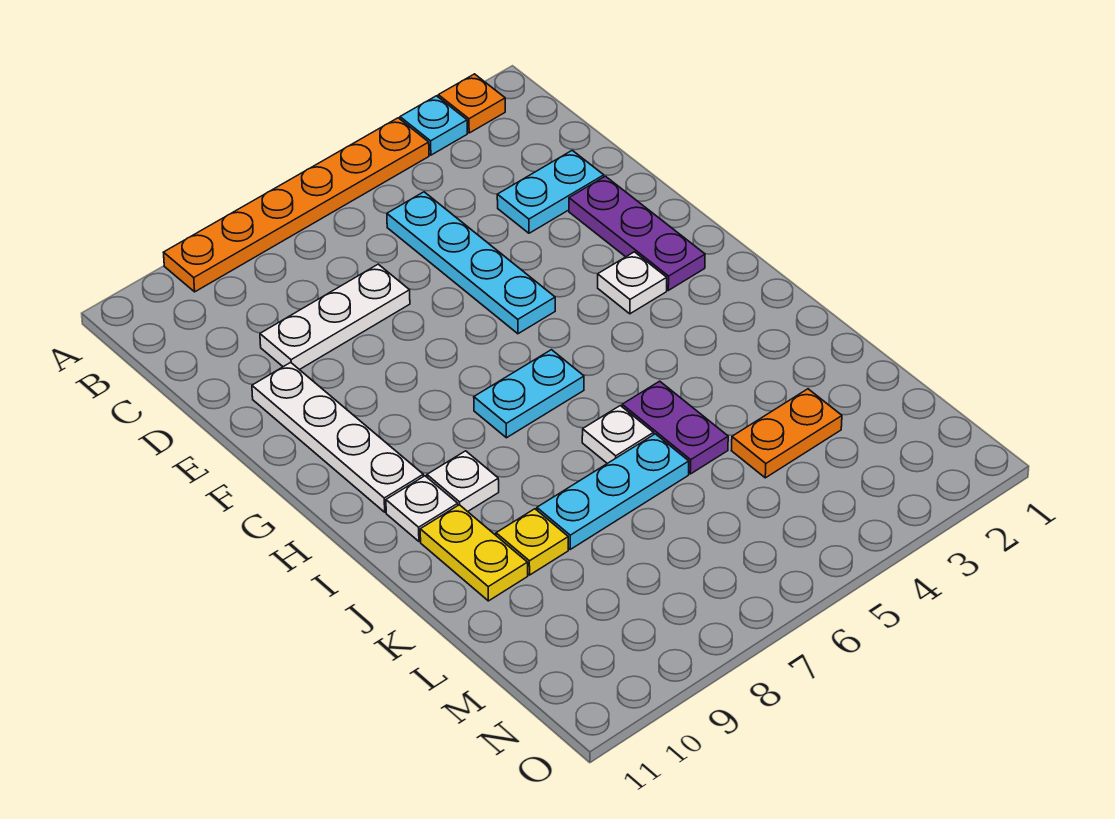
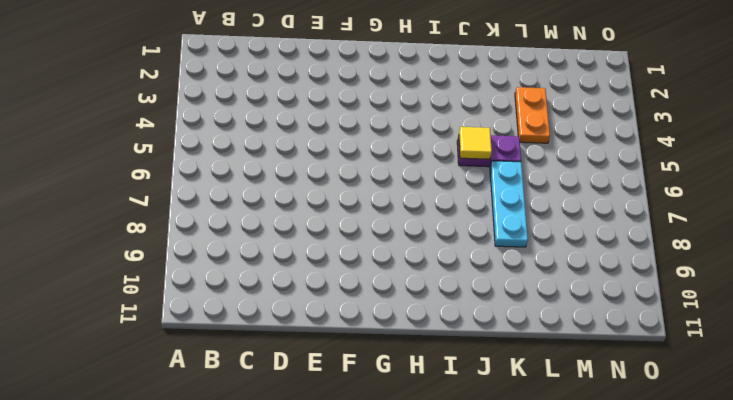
yellow 1x1 tile [459,127,492,159] -> none
none -> orange 1x1 plate [438,74,505,133]
none -> cyan 1x1 plate [400,96,467,155]
none -> orange 1x6 plate [164,118,429,292]

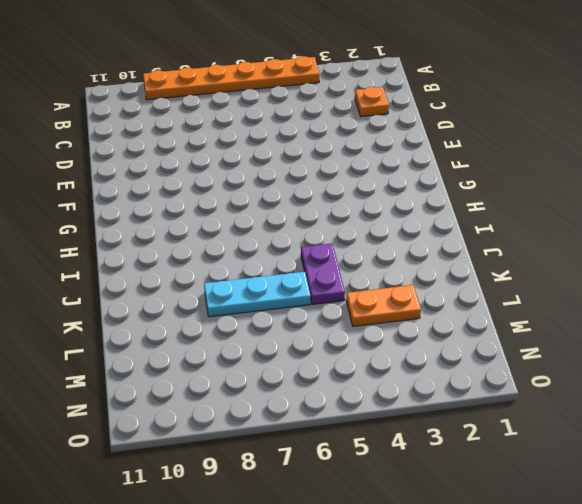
orange 1x1 plate [355,87,389,117] -> orange 1x1 plate moved to [438,74,505,133]
none -> cyan 1x1 plate [400,96,467,155]
none -> cyan 1x4 plate [387,192,555,334]
none -> cyan 1x2 plate [497,150,604,233]

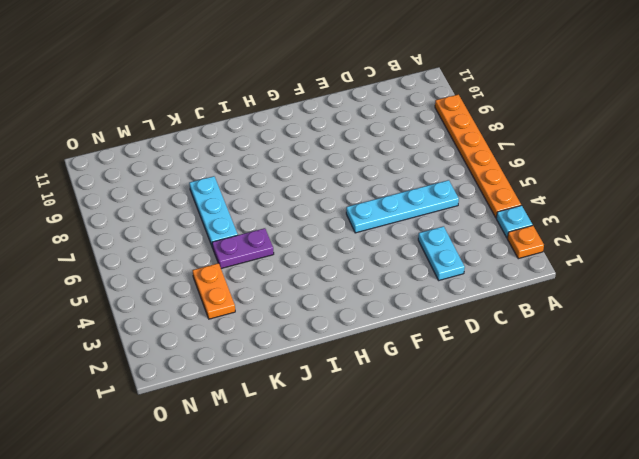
none -> white 1x3 plate [260,264,410,370]
none -> purple 1x3 plate [569,176,705,290]
none -> white 1x4 plate [252,362,423,512]

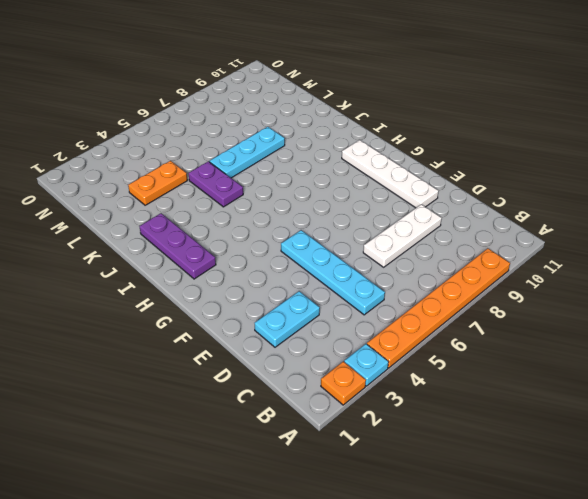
purple 1x3 plate [140,213,216,279] -> purple 1x3 plate moved to [569,176,705,290]
none -> white 1x1 plate [598,252,667,314]
none -> cyan 1x2 plate [474,350,584,438]
none -> white 1x1 plate [427,451,499,512]

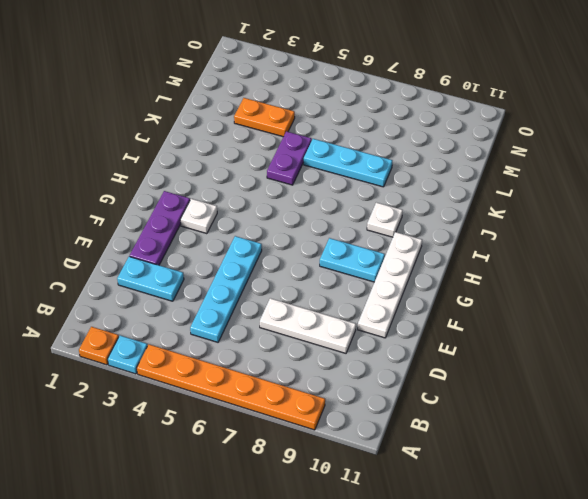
cyan 1x2 plate [320,238,385,282] -> cyan 1x2 plate moved to [474,350,584,438]
none -> white 1x1 plate [386,476,458,541]
none -> white 1x1 plate [582,406,654,463]
none -> yellow 1x2 plate [420,505,528,601]

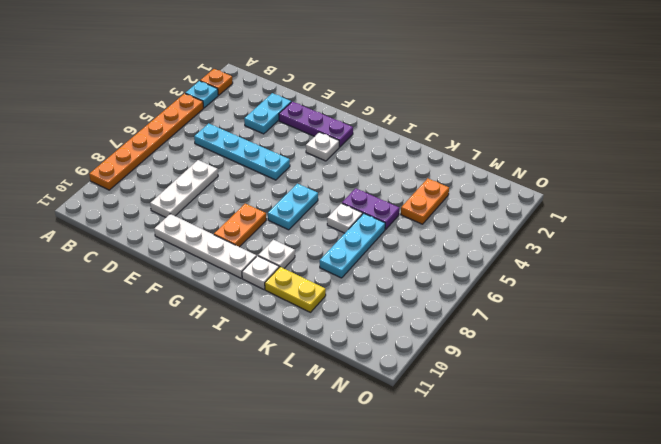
orange 1x2 plate [214,204,266,247] -> none
none -> yellow 1x1 plate [496,509,568,575]

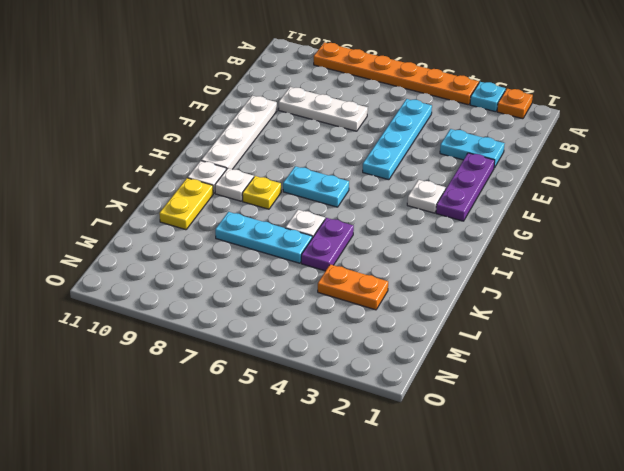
yellow 1x1 plate [242,176,281,209] -> yellow 1x1 plate moved to [496,509,568,575]

